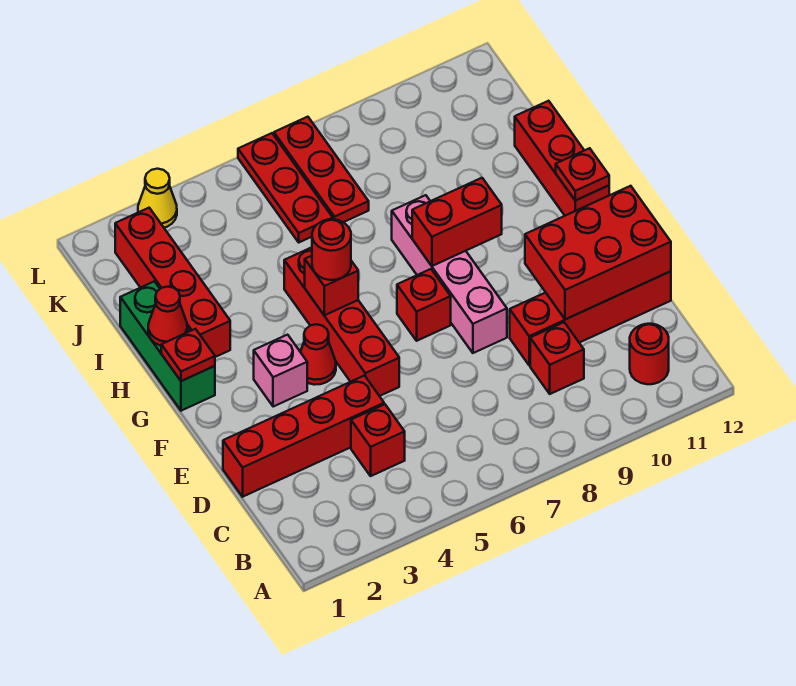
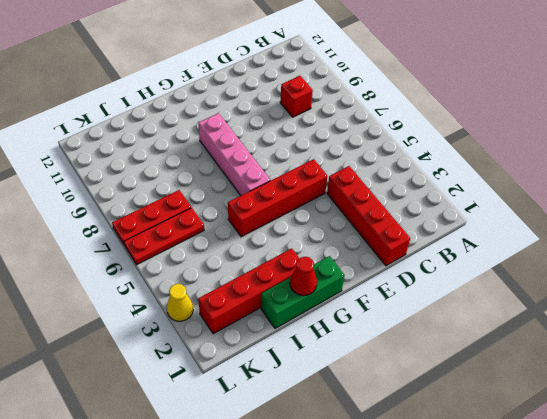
pink 1x4 brick [198,113,270,196] -> pink 1x4 brick turned to [392,195,507,353]
none -> red 1x1 round brick [630,324,669,384]
none -> red 1x1 brick [351,404,405,476]
none -> red 1x4 brick [510,271,671,365]

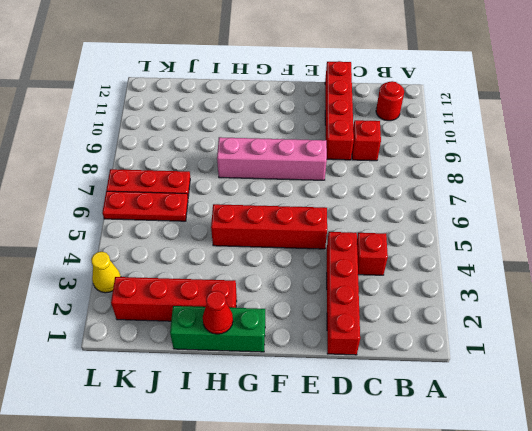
none -> pink 1x1 brick [254,335,307,407]
none -> red 1x1 cone [301,324,336,385]
none -> red 1x1 brick [397,269,451,341]

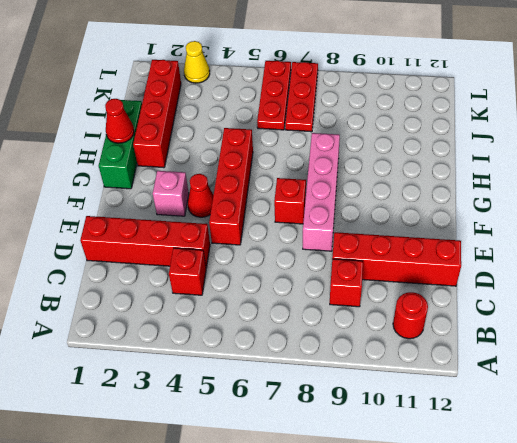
none -> red 1x3 brick [515,101,609,216]
none -> red 2x3 brick [525,186,671,319]
none -> red 1x1 plate [161,329,215,381]

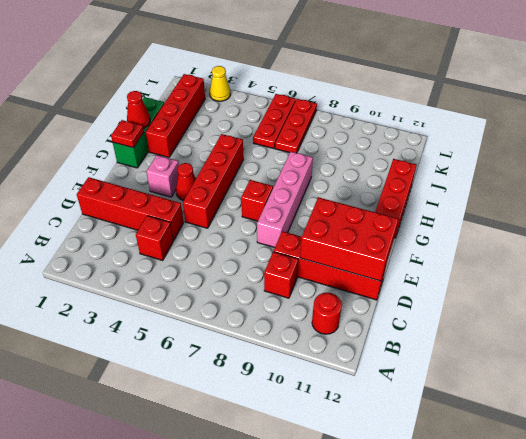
none -> red 1x1 brick [305,256,358,315]
none -> red 1x2 brick [412,178,502,266]
none -> red 1x1 plate [556,148,609,200]

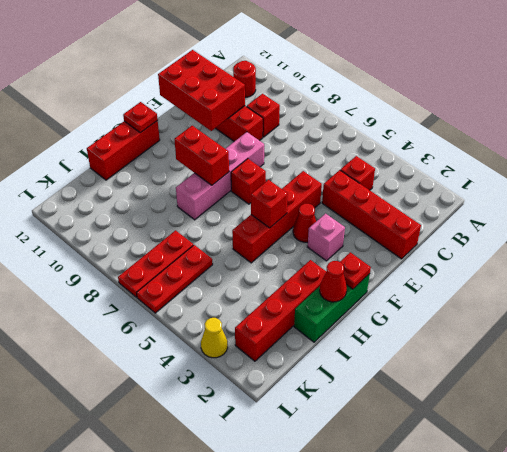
none -> red 1x1 round brick [312,219,351,280]

